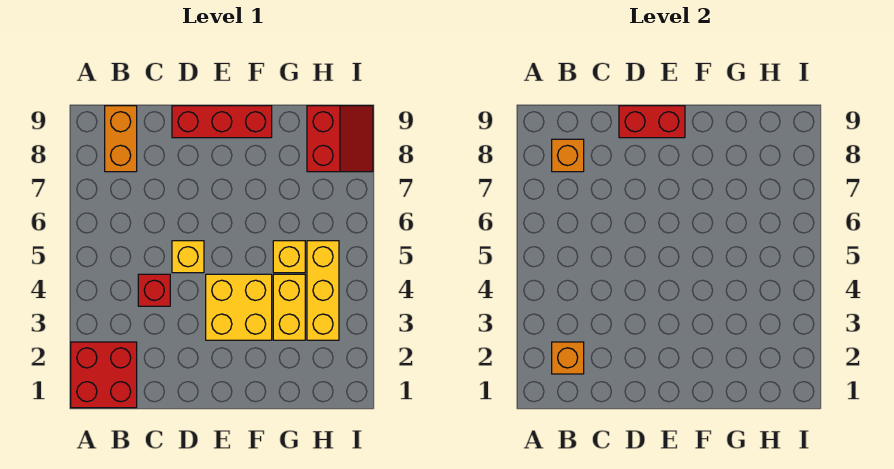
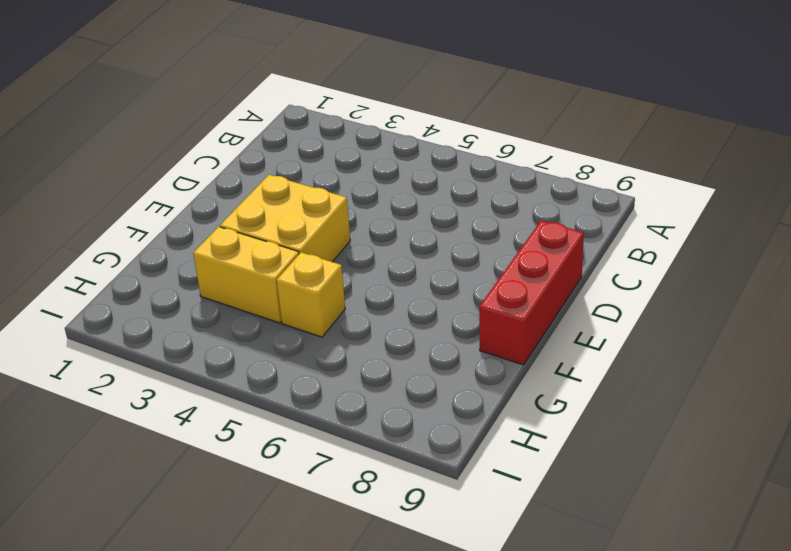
none -> red 2x2 brick [71,342,137,408]
none -> orange 1x2 brick [105,106,137,172]
none -> red 1x1 brick [138,274,170,306]

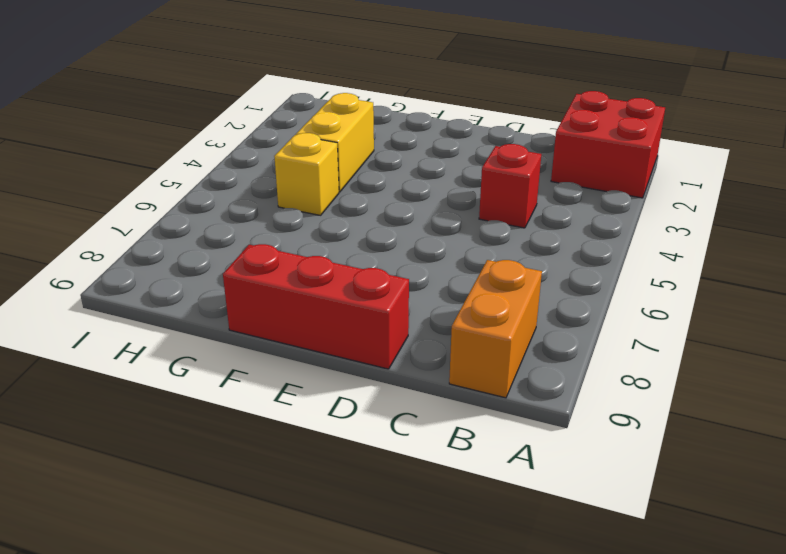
none -> yellow 1x1 brick [172,241,204,273]
none -> yellow 2x2 brick [206,274,272,340]
none -> yellow 1x3 brick [307,241,339,340]

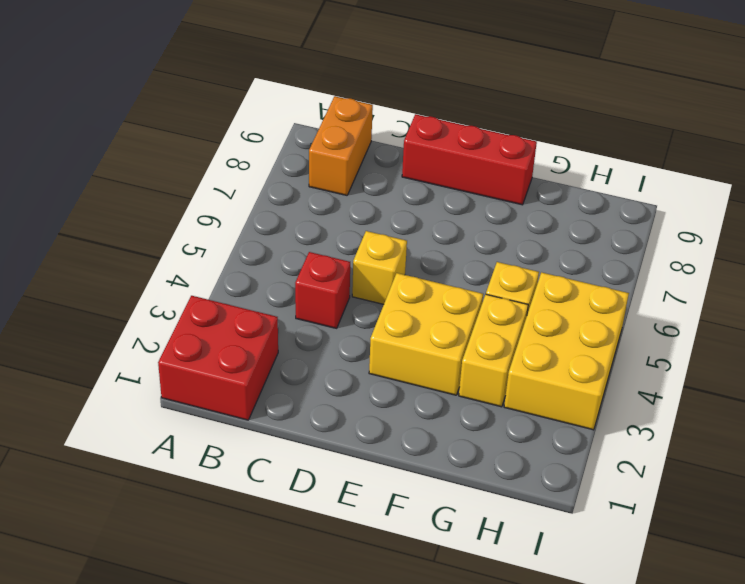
yellow 2x3 brick [504,272,629,430] -> yellow 1x3 brick [307,241,339,340]
none -> red 2x2 slope [307,106,373,172]
none -> orange 1x1 brick [552,342,584,374]
none -> orange 1x1 brick [552,139,584,172]

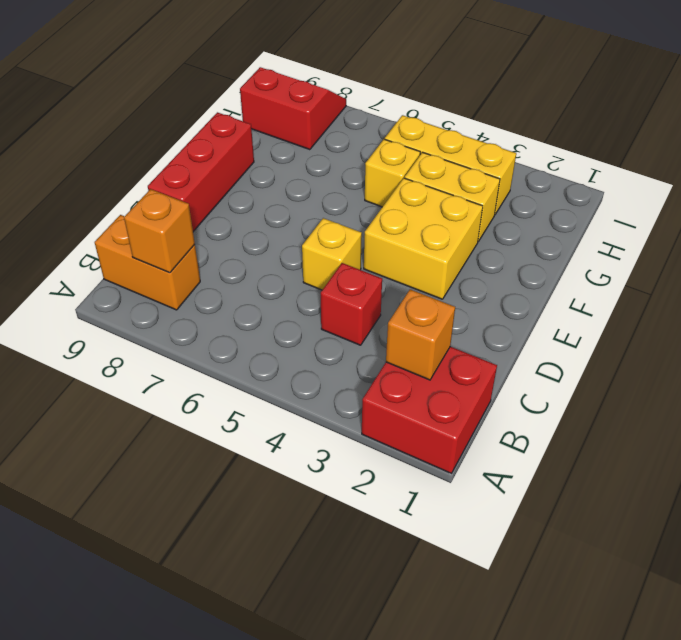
none -> red 1x2 brick [619,106,685,138]

